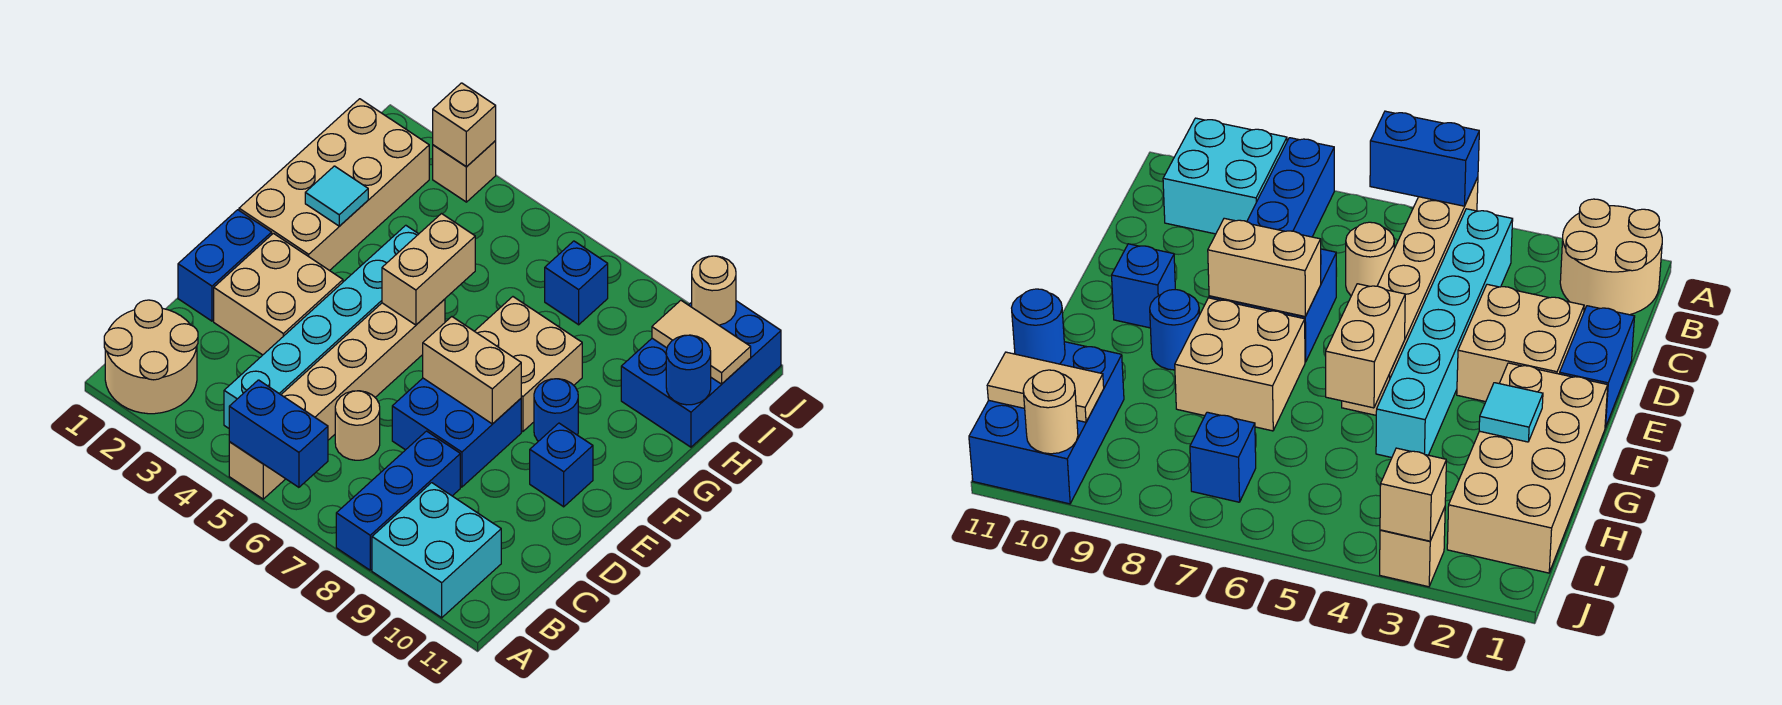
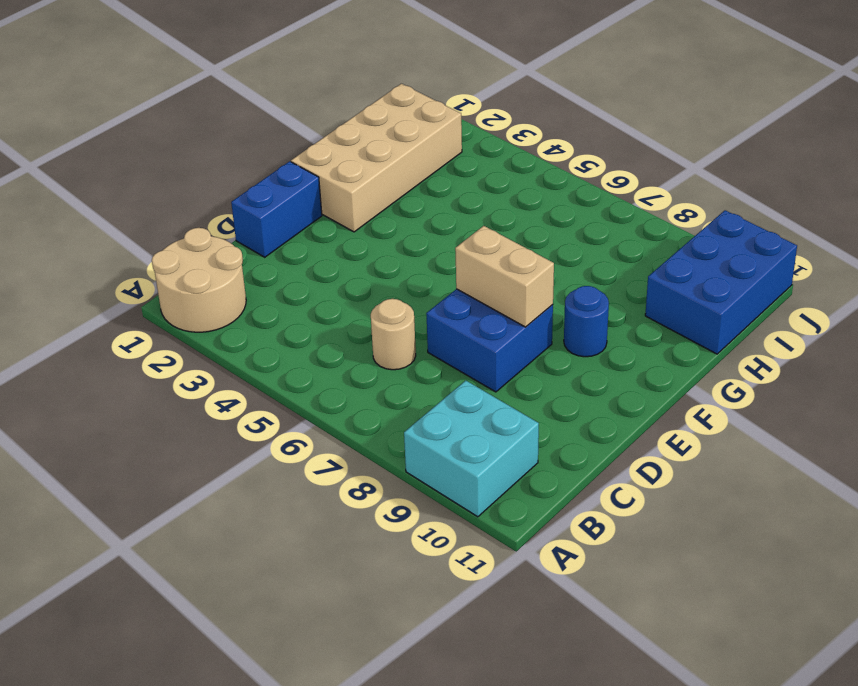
none -> tan 1x6 brick [229,299,445,499]
none -> blue 1x3 brick [336,431,460,570]
none -> cyan 1x6 brick [224,225,418,428]

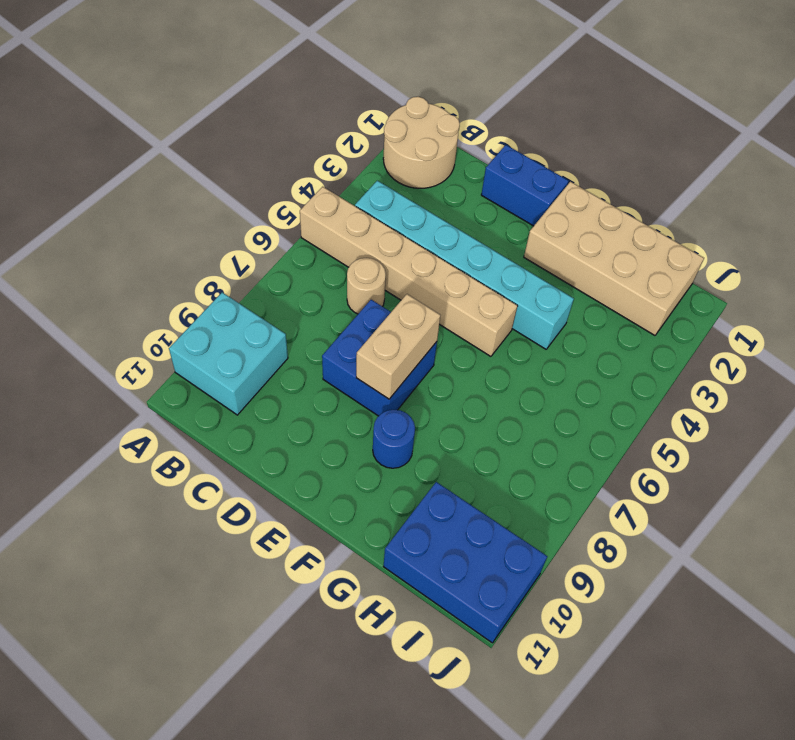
none -> blue 1x3 brick [336,431,460,570]
none -> tan 2x2 brick [214,233,343,355]
none -> blue 1x1 brick [530,423,593,507]

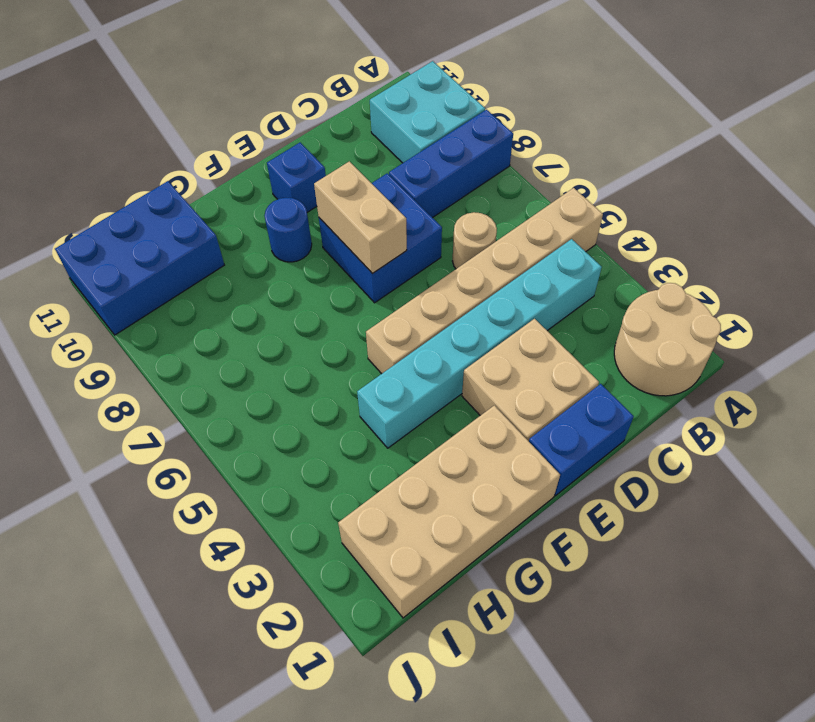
none -> tan 2x2 brick [475,297,582,432]
none -> blue 1x1 brick [545,241,608,325]
none -> tan 1x1 brick [433,141,496,202]

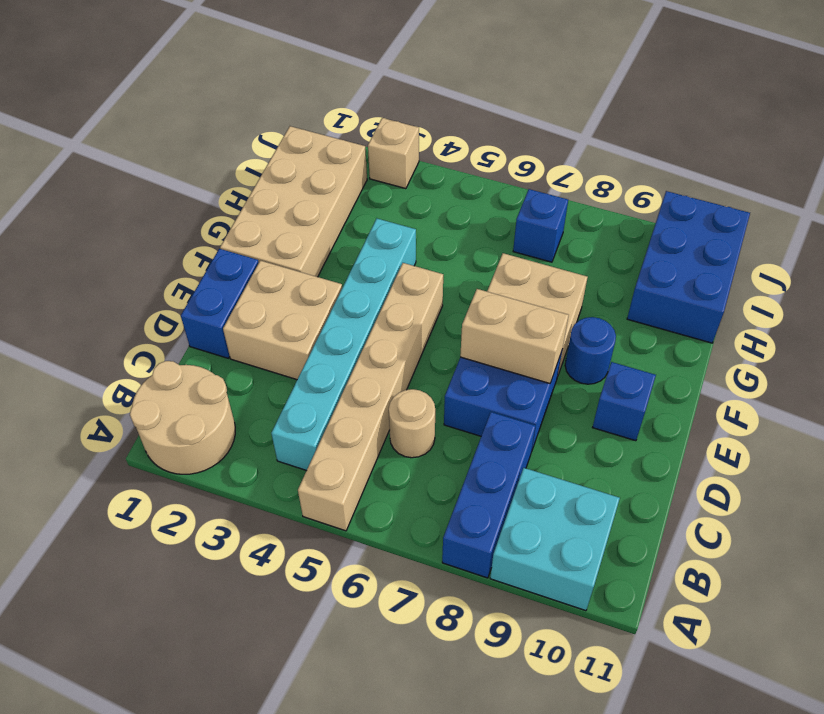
none -> blue 1x2 brick [229,380,328,487]
none -> tan 1x2 brick [382,214,475,325]
none -> cyan 1x1 tile [305,166,368,226]

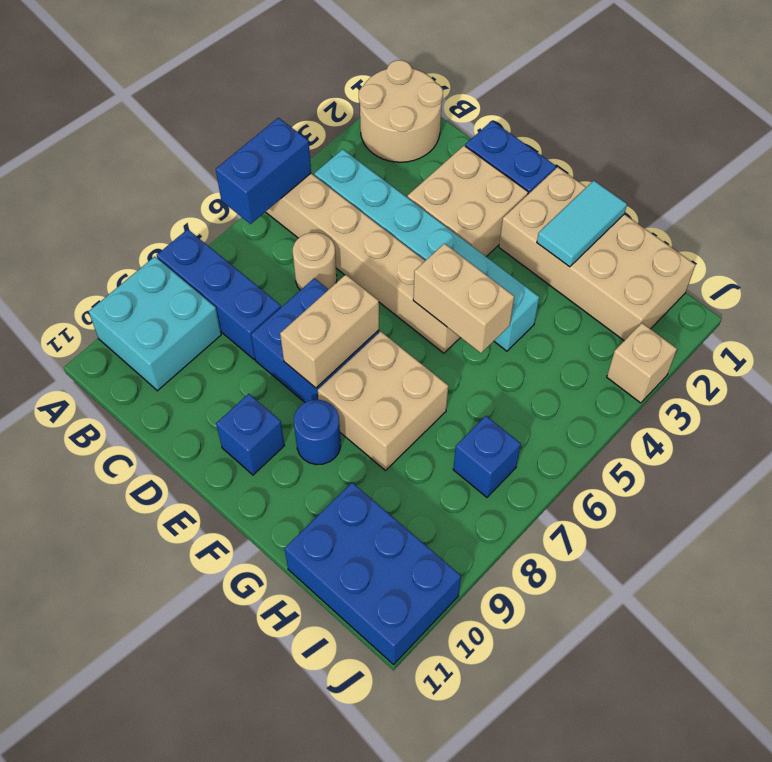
cyan 1x2 tile [537,181,627,267] -> cyan 1x1 tile [305,166,368,226]
none -> blue 1x1 round brick [666,335,711,405]
none -> tan 1x2 tile [652,300,751,384]
none -> tan 1x1 brick [433,83,496,167]

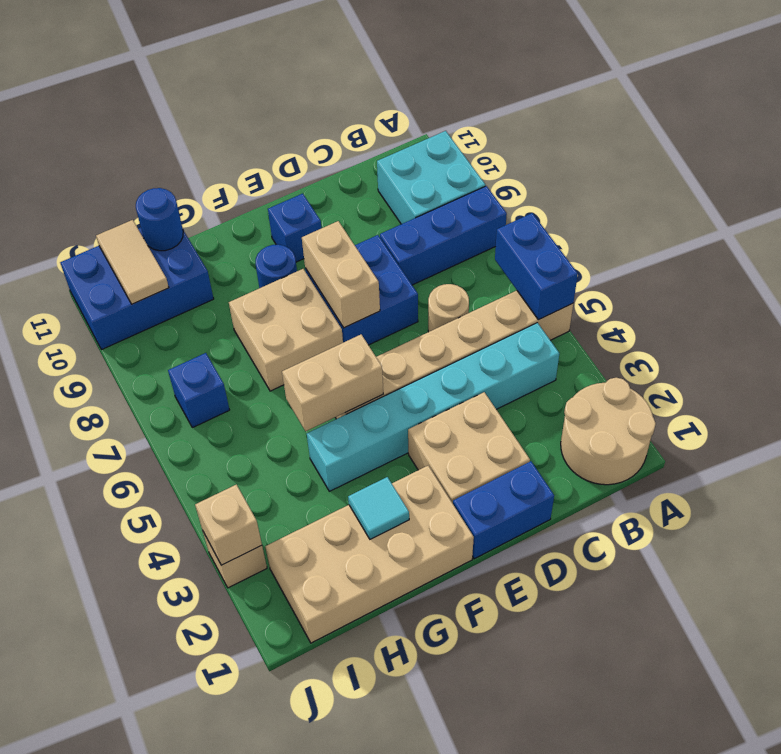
none -> tan 1x1 round brick [692,256,736,325]

